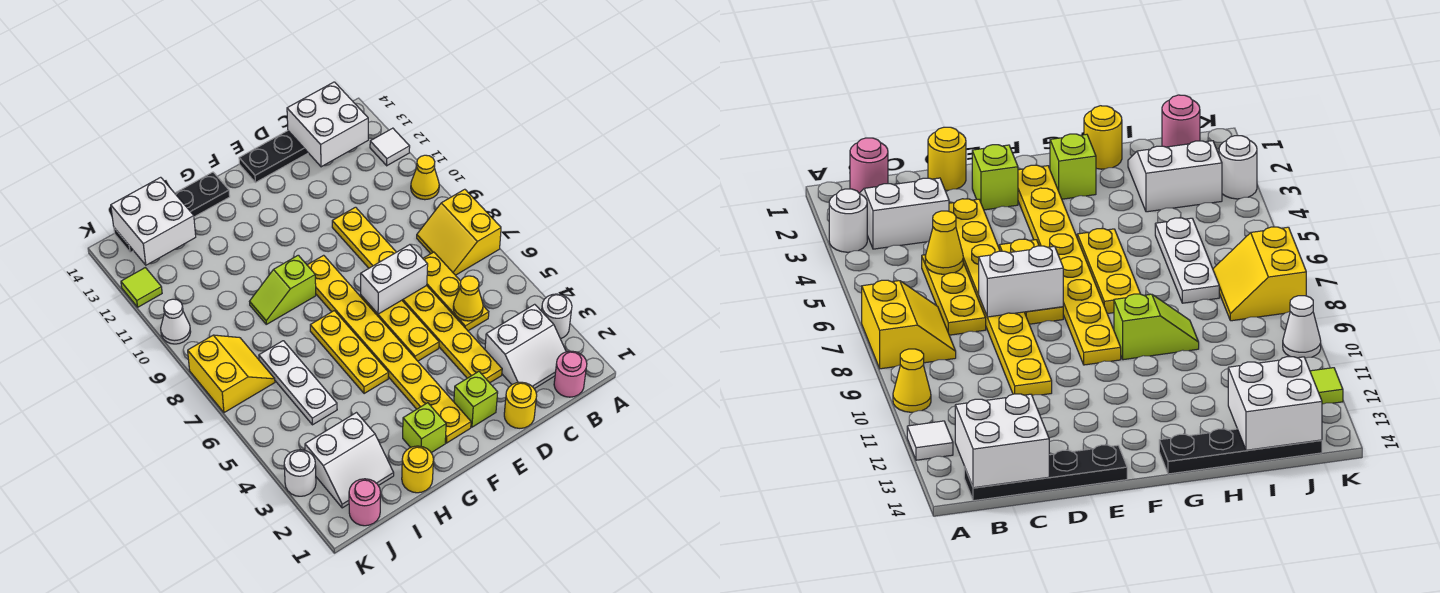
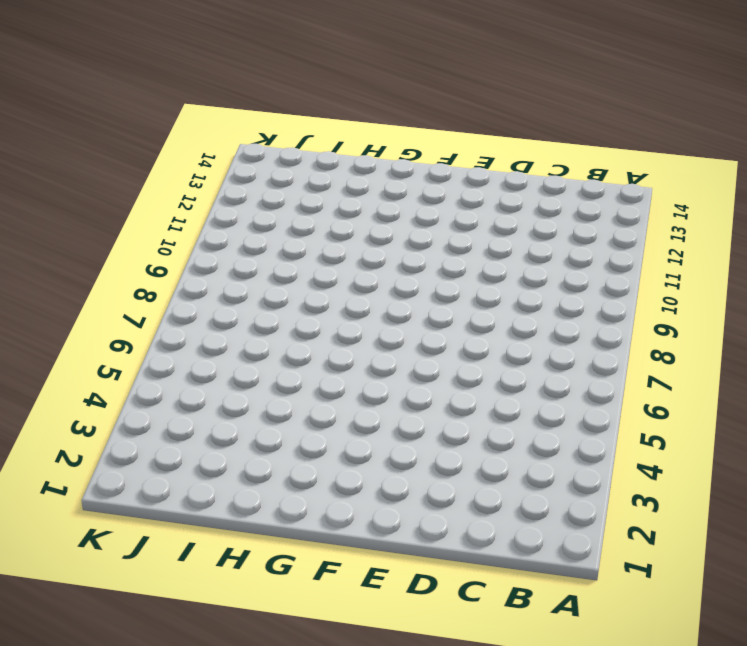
none -> white 1x1 round brick [542,294,572,339]
none -> yellow 2x2 slope [417,189,501,275]
none -> yellow 1x1 cone [411,155,439,200]

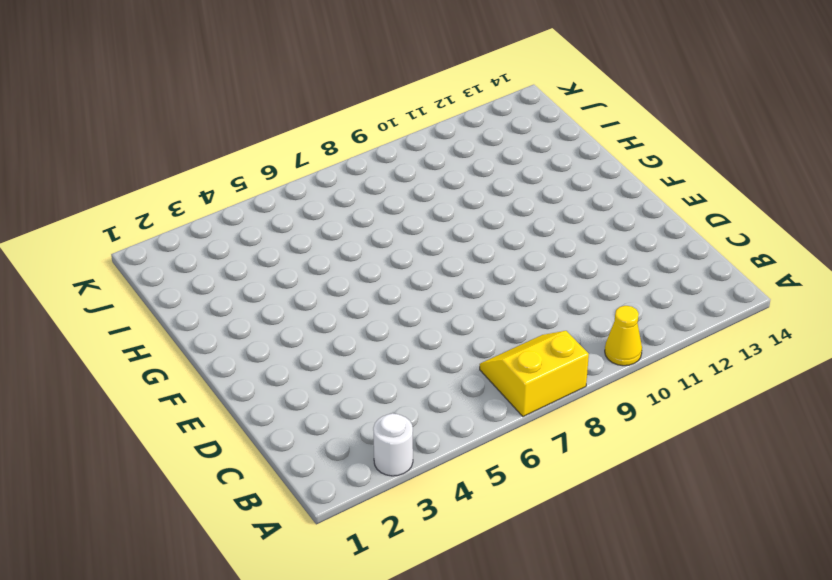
none -> white 1x1 tile [370,128,410,166]
none -> pink 1x1 round brick [554,351,587,397]
none -> white 2x2 slope [485,304,566,389]

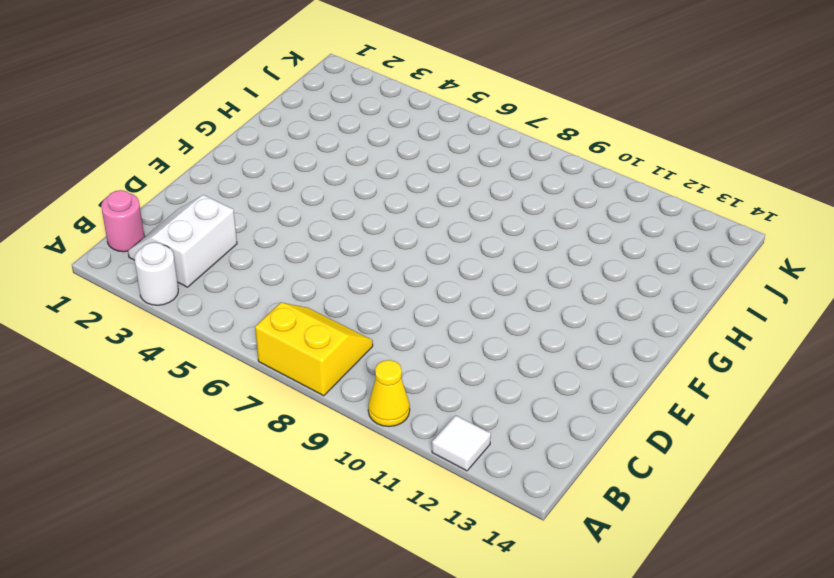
none -> black 1x4 plate [239,131,308,183]
none -> yellow 1x3 plate [423,252,489,331]
none -> yellow 1x1 round brick [504,382,537,428]

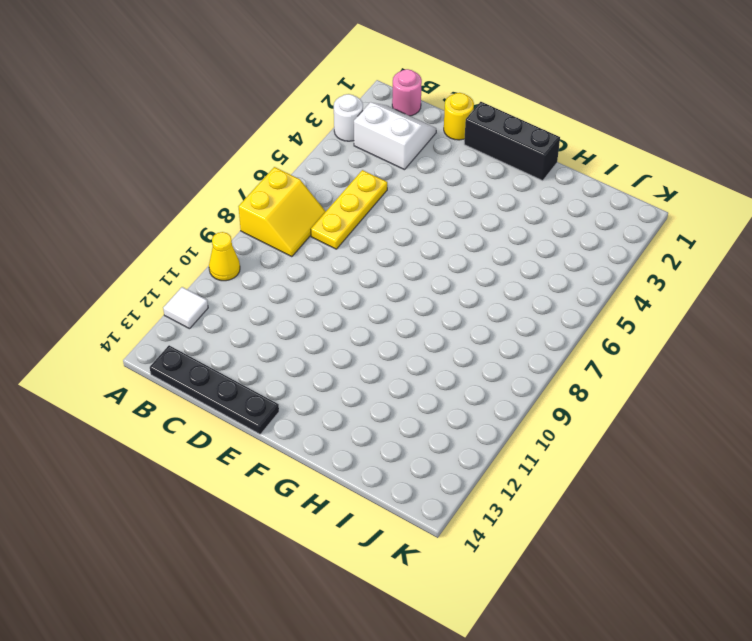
black 1x3 brick [464,102,560,181] -> none
none -> yellow 1x8 plate [332,207,502,383]
none -> lime 1x1 brick [454,372,498,427]
none -> yellow 1x3 plate [361,296,439,361]

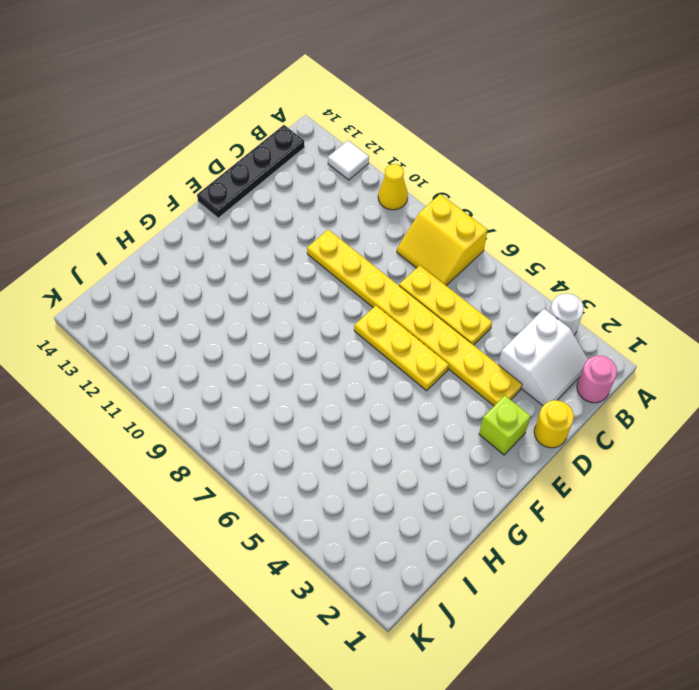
none -> yellow 1x8 plate [307,255,471,443]
none -> lime 1x1 brick [403,403,446,453]
none -> yellow 1x3 plate [310,311,389,394]

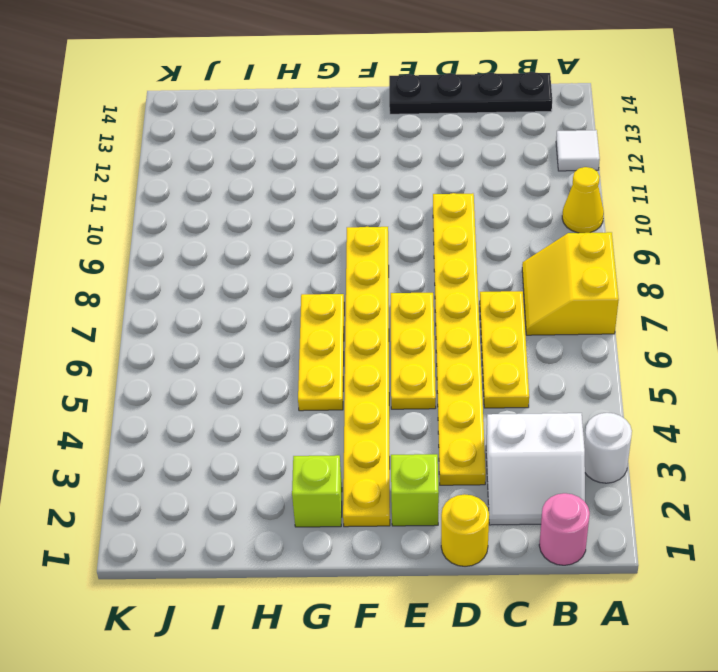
none -> lime 1x2 slope [250,255,316,324]
none -> black 1x4 plate [114,172,230,253]
none -> yellow 1x1 round brick [402,446,433,493]

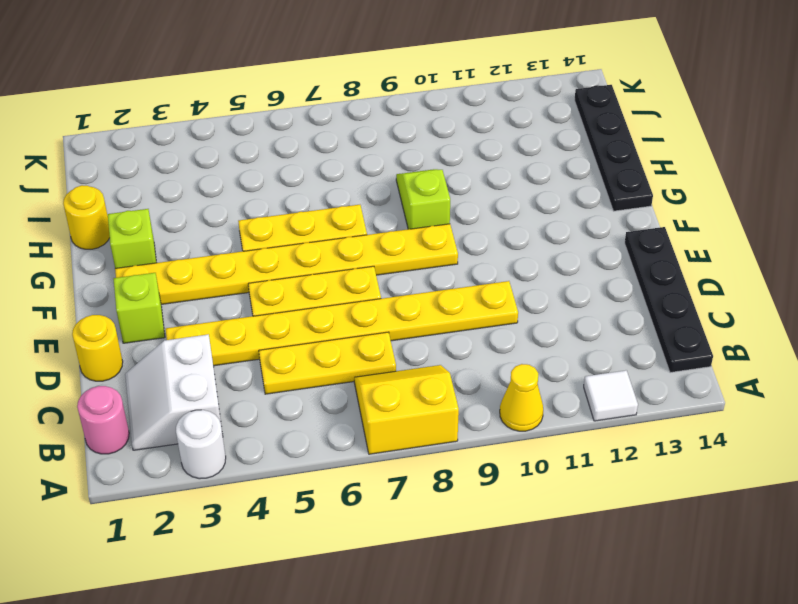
none -> white 2x2 slope [305,413,394,508]
none -> white 1x3 plate [259,341,337,425]
none -> pink 1x1 round brick [349,479,381,526]

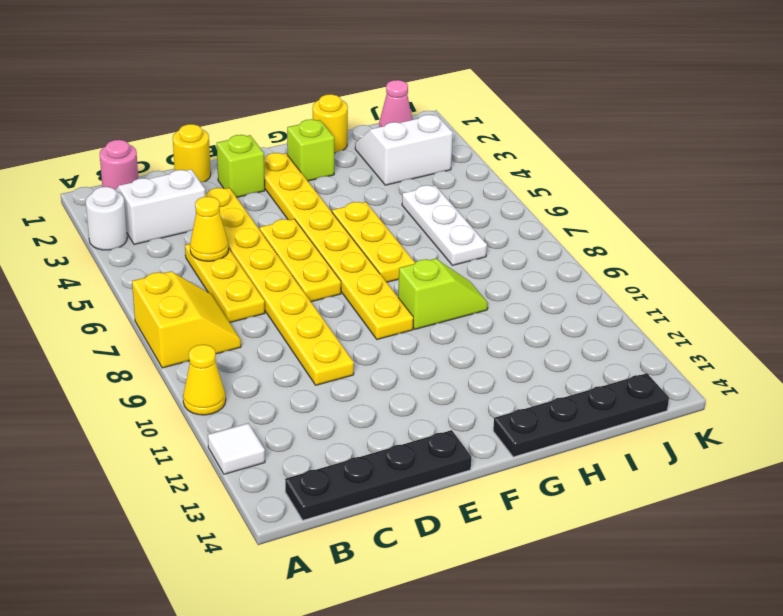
pink 1x1 cone [379,80,413,127] -> pink 1x1 round brick [349,479,381,526]
none -> yellow 2x2 slope [188,335,275,413]
none -> white 1x1 round brick [284,450,316,496]
none -> white 1x1 cone [161,299,191,344]

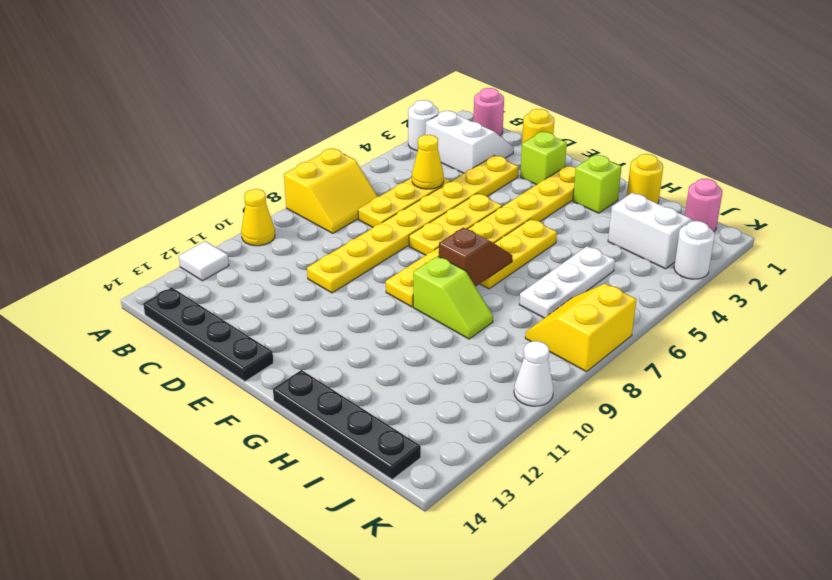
brown 1x2 slope [439,227,512,287] -> none
none -> lime 1x1 tile [121,268,162,307]
none -> white 2x2 brick [287,82,368,167]
none -> white 1x2 brick [361,245,428,314]

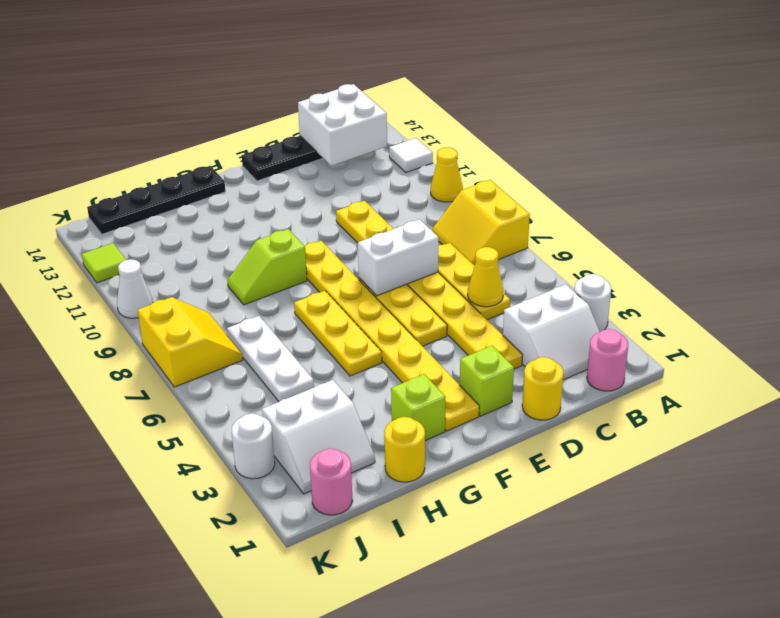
none -> white 2x2 brick [111,177,196,265]

